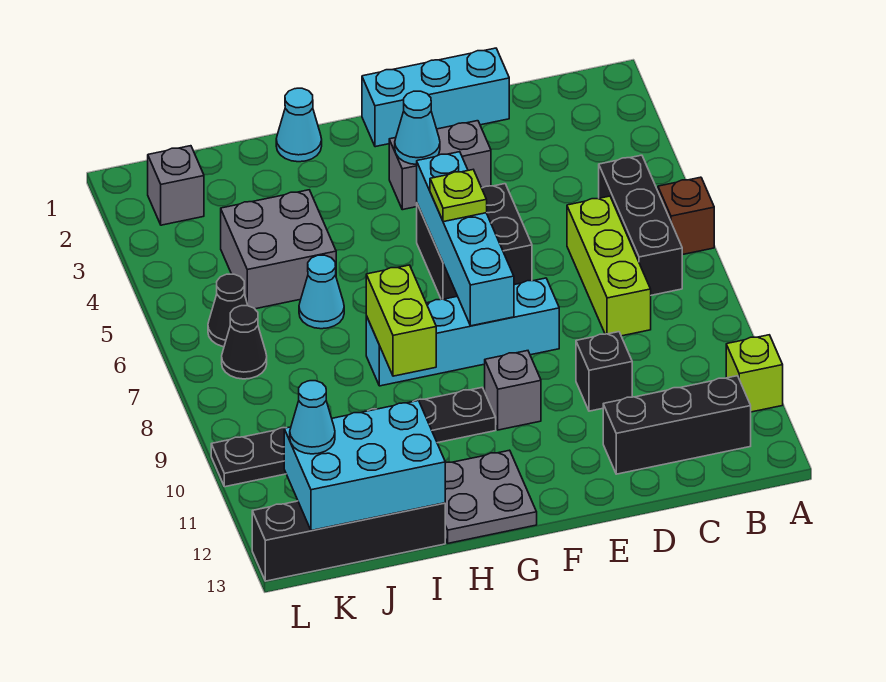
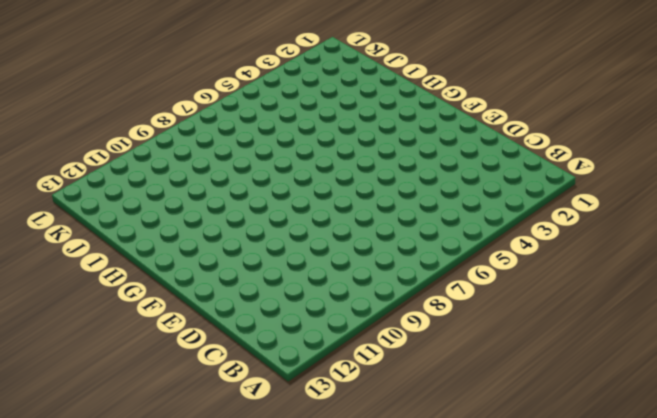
none -> brown 1x1 brick [658,177,714,255]
none -> lime 1x1 brick [726,335,783,412]
none -> black 1x3 brick [599,155,682,295]

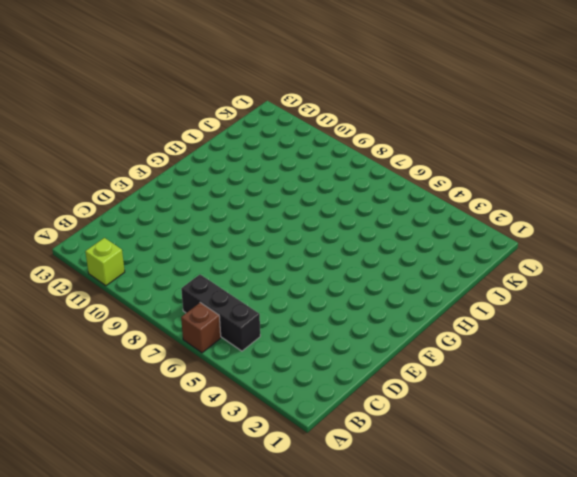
none -> black 1x3 brick [603,376,751,474]
none -> lime 1x3 brick [567,196,651,336]
none -> cyan 1x3 brick [362,48,509,147]

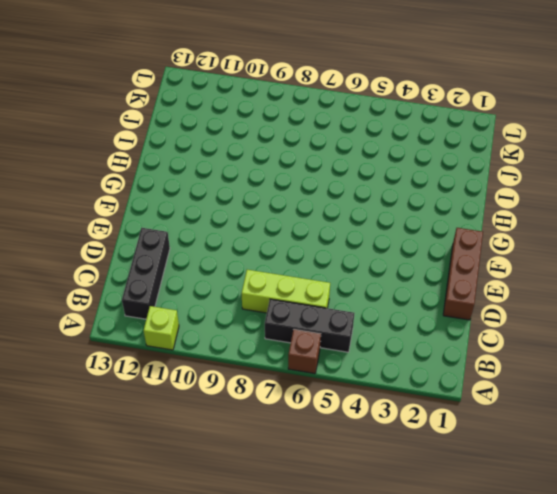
brown 1x3 brick [443,228,483,320] -> cyan 1x3 brick [362,48,509,147]
none -> black 1x1 brick [576,332,632,411]
none -> grey 1x2 brick [389,121,491,210]
none -> black 2x2 brick [417,184,532,299]

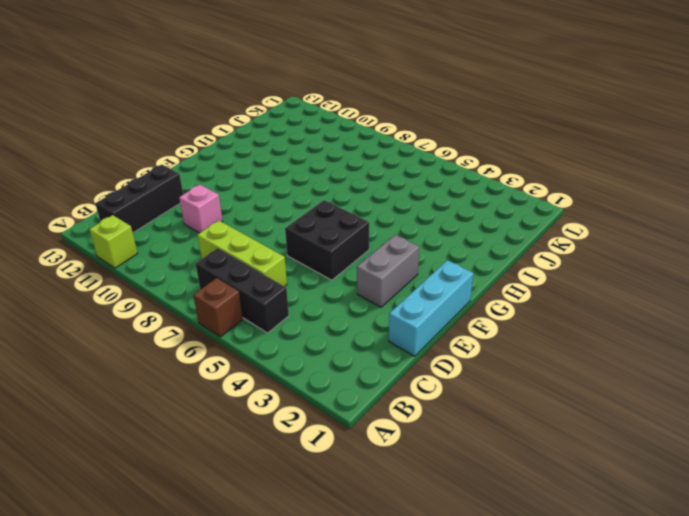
pink 1x1 brick [179,185,223,233] -> black 1x1 brick [576,332,632,411]
none -> cyan 1x4 brick [366,278,559,386]
none -> grey 1x1 brick [485,351,541,430]
none -> black 1x6 plate [211,388,496,487]

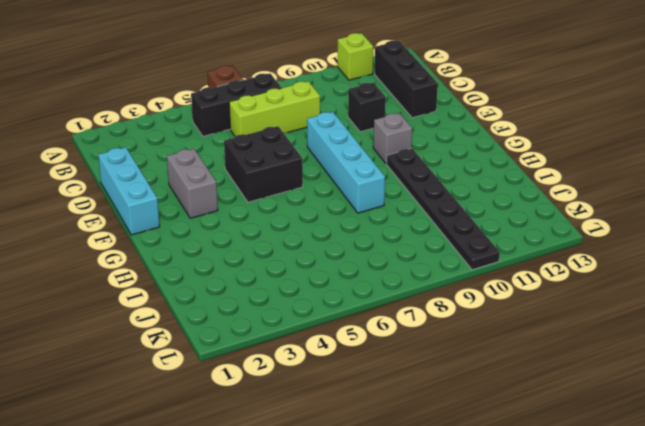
none -> grey 2x2 plate [445,450,537,543]
none -> cyan 1x1 cone [276,88,322,162]
none -> grey 2x2 brick [221,190,336,309]

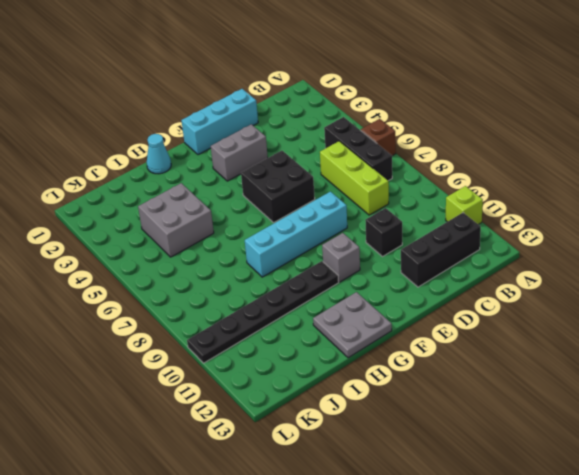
none -> cyan 1x1 cone [299,255,344,329]
none -> black 1x4 brick [252,501,445,581]
none -> grey 1x1 brick [148,146,204,225]

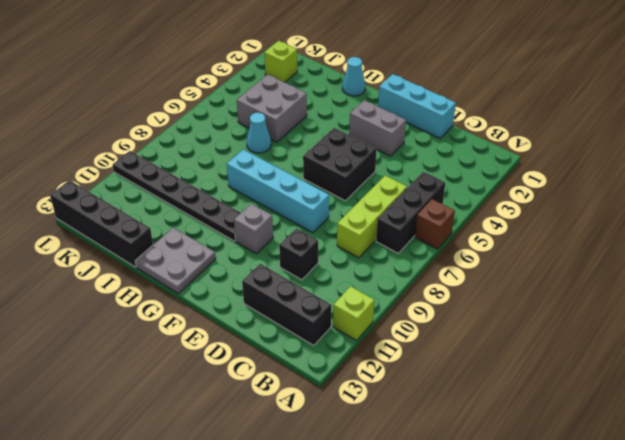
lime 1x1 brick [264,41,297,82] -> grey 1x1 brick [148,146,204,225]
none -> black 1x1 cone [208,274,248,347]
none -> black 1x1 cone [222,306,267,379]
none -> cyan 1x1 cone [395,91,440,165]

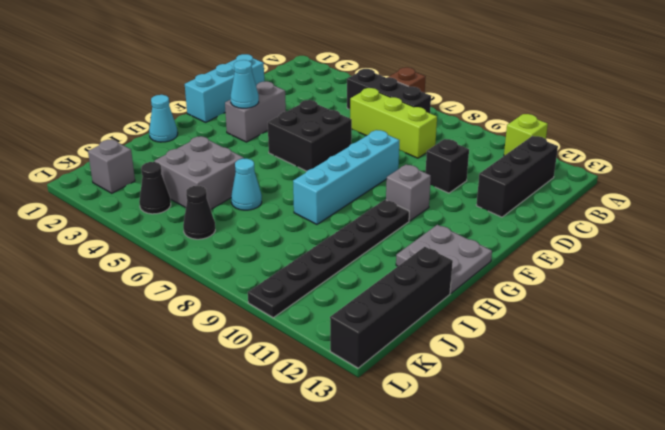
black 1x1 cone [139,162,171,214] -> black 1x1 cone moved to [222,306,267,379]
none -> cyan 1x4 brick [417,152,514,326]
none -> lime 1x2 brick [366,265,436,376]
none -> cyan 2x3 brick [284,401,445,531]

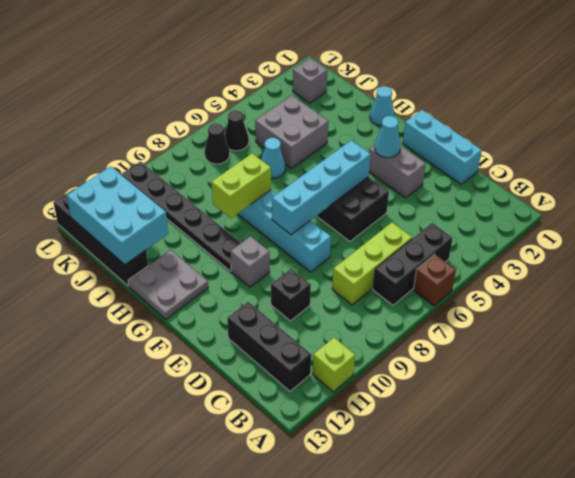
none -> lime 1x1 plate [430,170,487,222]
none -> cyan 1x1 cone [290,381,335,454]

